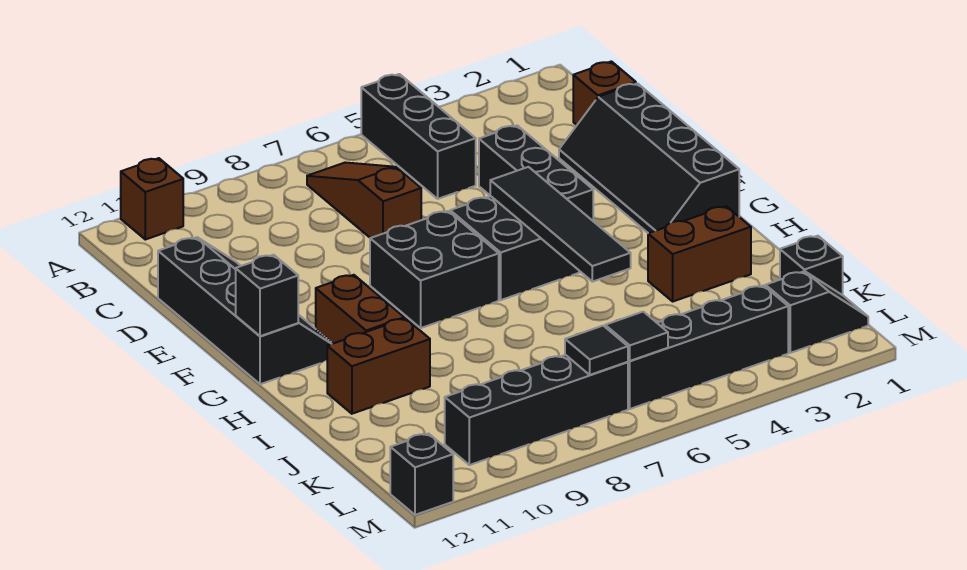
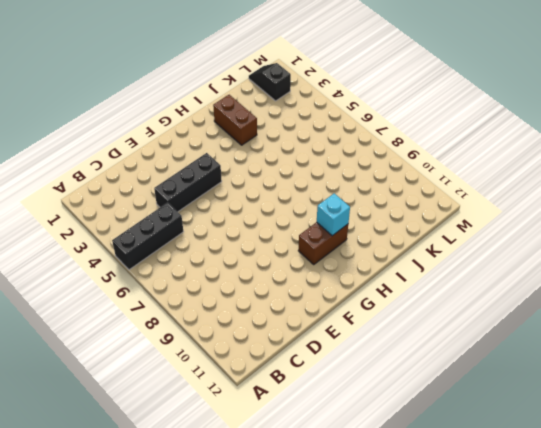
cyan 1x1 brick [317,193,350,236] -> none
none -> brown 1x1 brick [121,158,183,240]
none -> brown 1x3 slope [307,163,421,238]
none -> brown 1x1 brick [573,61,636,125]

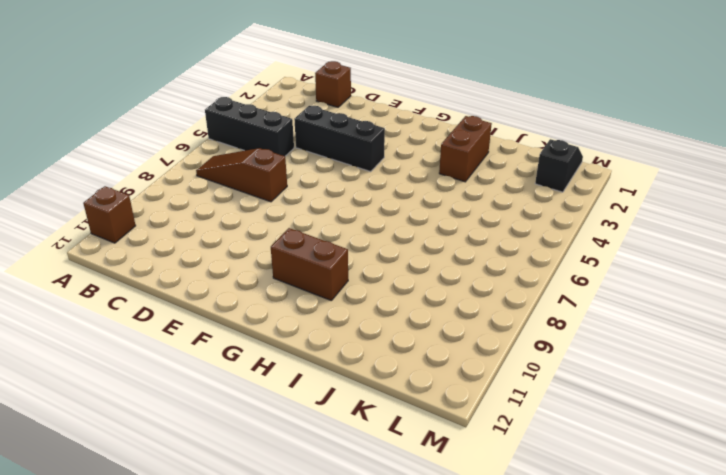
none -> black 2x4 slope [559,83,739,233]
none -> black 2x4 slope [158,237,333,384]
none -> black 2x2 brick [450,196,579,300]

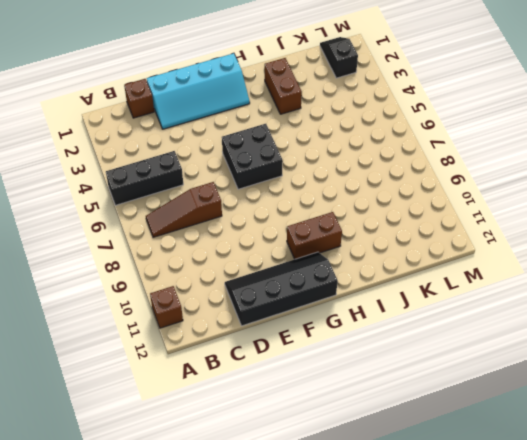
cyan 2x4 slope [147,53,250,129] -> black 2x4 slope [559,83,739,233]
none -> black 1x3 brick [479,125,593,221]
none -> black 2x2 brick [370,211,499,328]
none -> brown 1x2 brick [327,318,430,414]

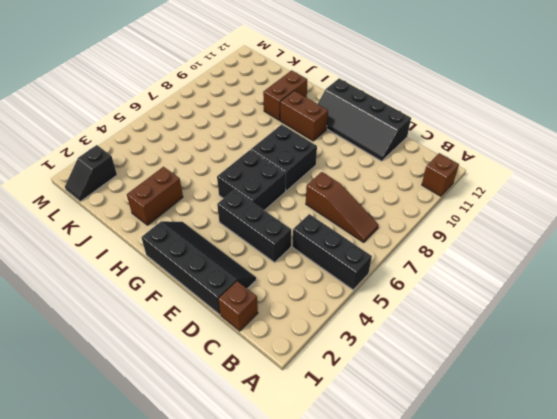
none -> black 1x1 brick [780,236,843,295]
none -> black 1x4 brick [628,286,788,409]
none -> black 1x4 brick [445,355,628,465]

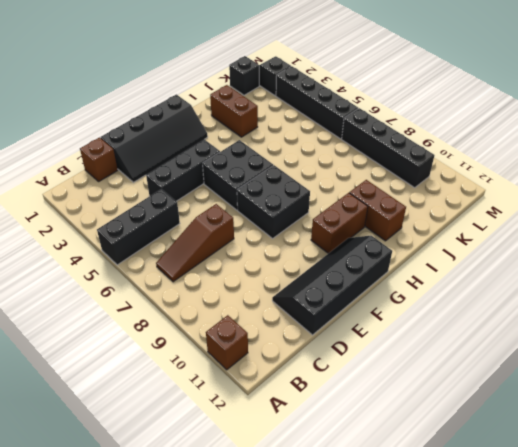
none -> black 1x1 brick [390,434,453,515]
none -> black 1x4 tile [490,167,631,282]
none -> black 1x1 brick [236,255,298,336]

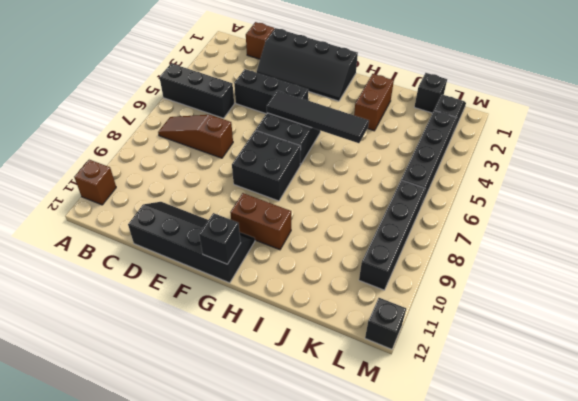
none -> brown 1x2 brick [327,318,430,414]
none -> black 1x1 tile [605,312,668,361]
none -> black 1x1 tile [565,326,628,375]

